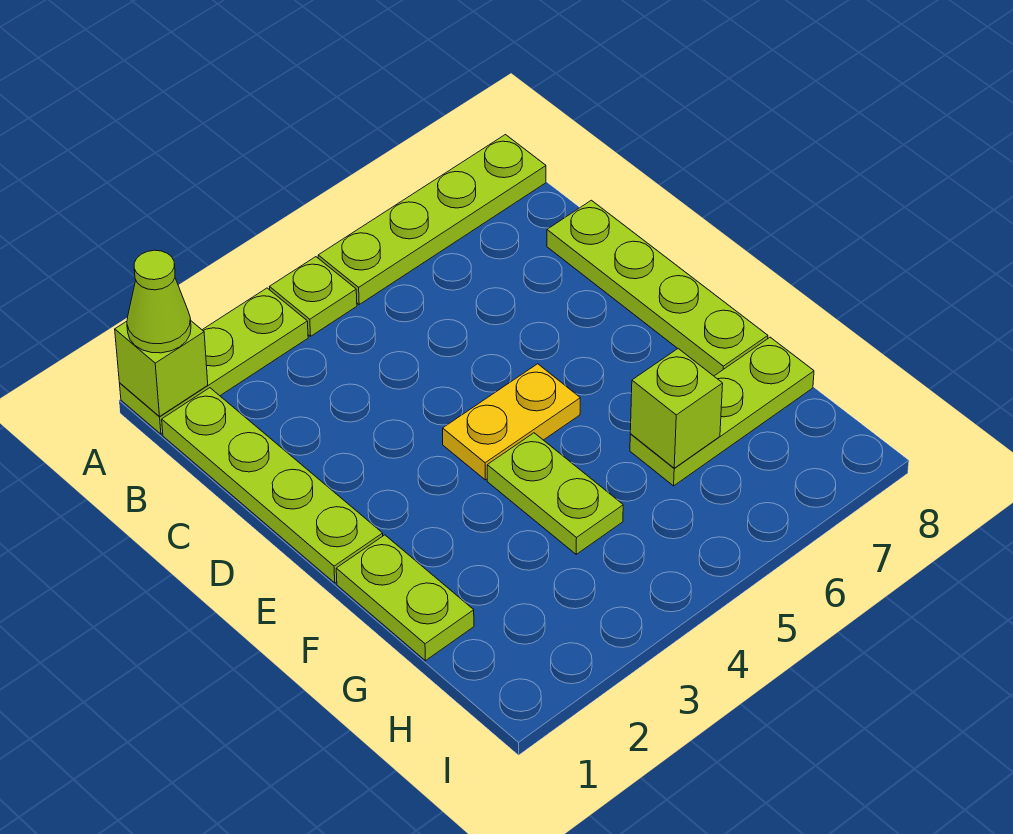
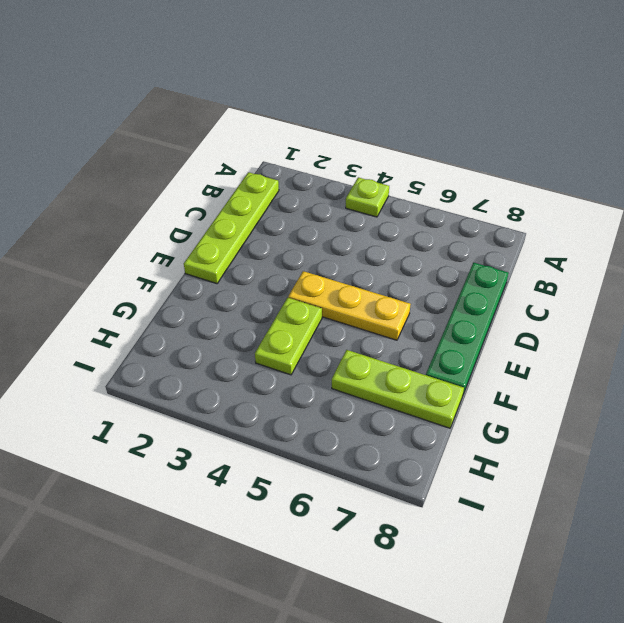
green 1x4 plate [426,263,508,394] -> lime 1x4 plate [547,200,768,376]
yellow 1x3 plate [288,271,411,340] -> yellow 1x2 plate [443,364,580,480]
none -> lime 1x3 plate [120,288,308,434]
none -> lime 1x4 plate [318,135,546,304]
none -> lime 1x2 plate [336,535,474,661]

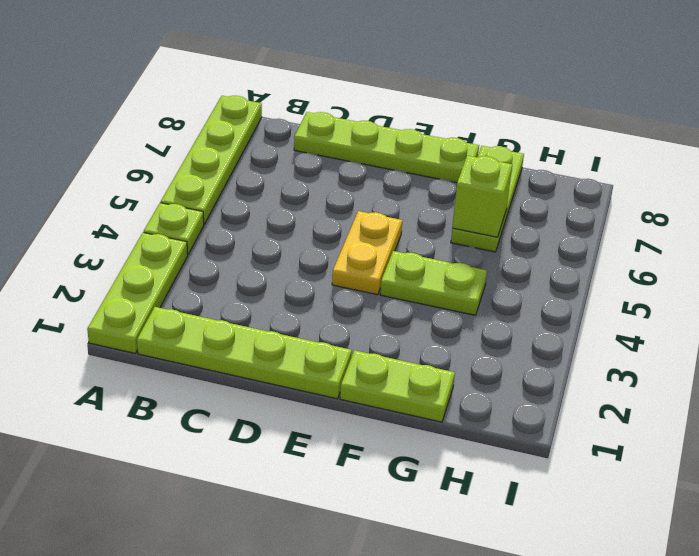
none -> lime 1x1 brick [115,321,208,416]
none -> lime 1x1 cone [127,250,191,353]

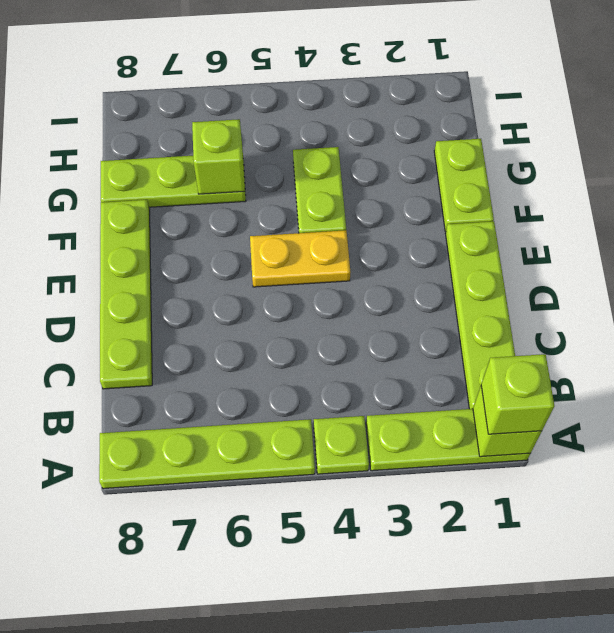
lime 1x1 brick [481,354,554,434] -> lime 1x1 cone [127,250,191,353]

